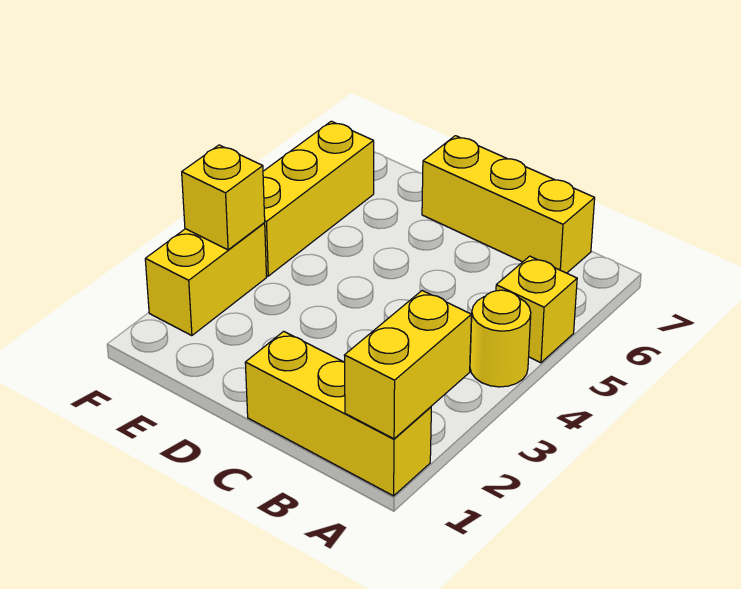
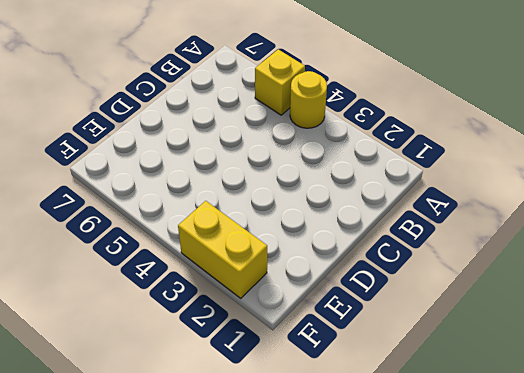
none -> yellow 1x3 brick [245,331,431,496]
none -> yellow 1x3 brick [422,136,595,273]

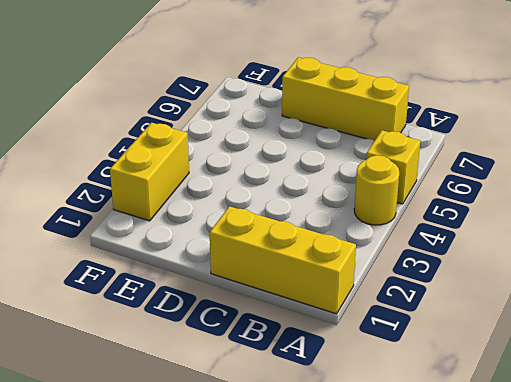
none -> yellow 1x3 brick [263,121,374,276]
none -> yellow 1x2 brick [344,291,471,439]

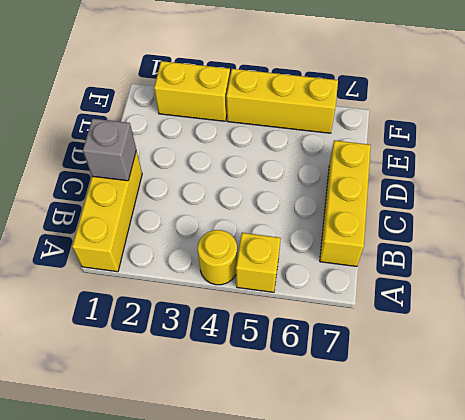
grey 1x1 brick [83,119,136,181] -> none
none -> yellow 1x2 brick [344,291,471,439]
none -> yellow 1x1 brick [182,145,265,250]

